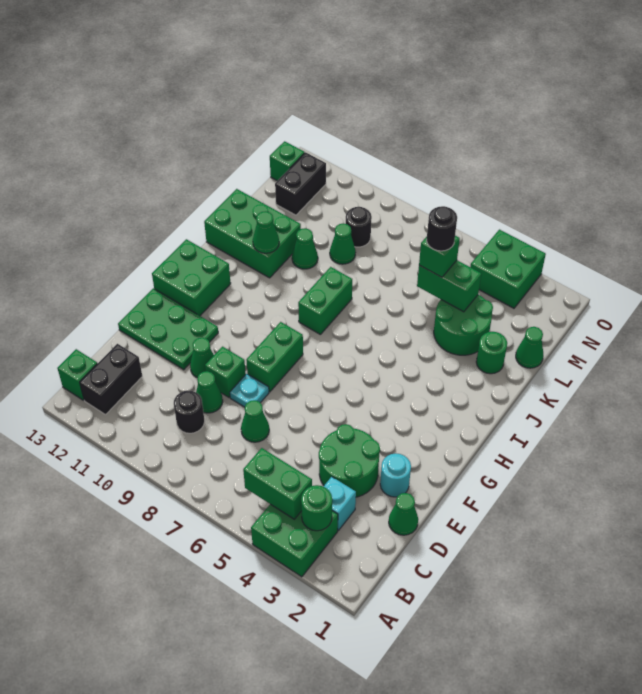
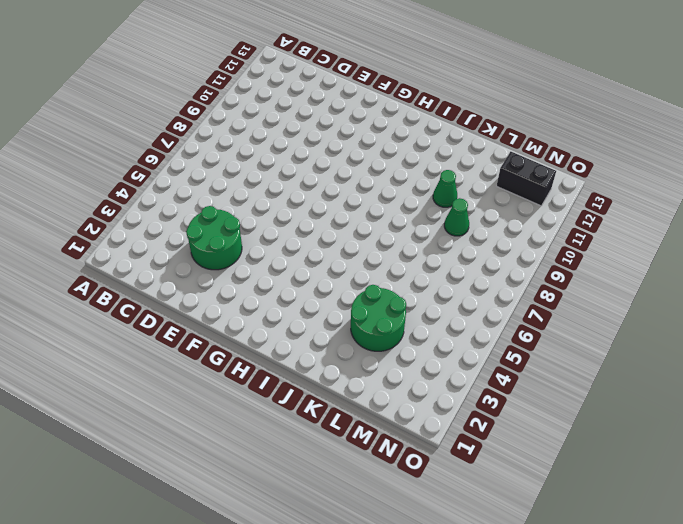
none -> green 2x2 brick [251,504,338,577]
none -> black 1x2 brick [80,344,142,415]
none -> green 1x1 brick [57,349,97,400]
none -> cyan 1x1 brick [323,477,356,530]

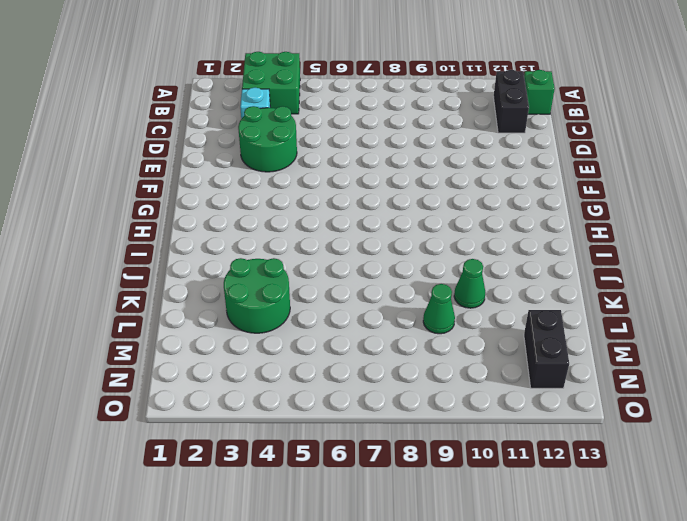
none -> black 1x1 round brick [174,391,205,433]
none -> green 1x1 cone [389,493,418,535]
none -> green 1x1 cone [241,400,269,442]
none -> green 1x1 cone [196,371,223,413]

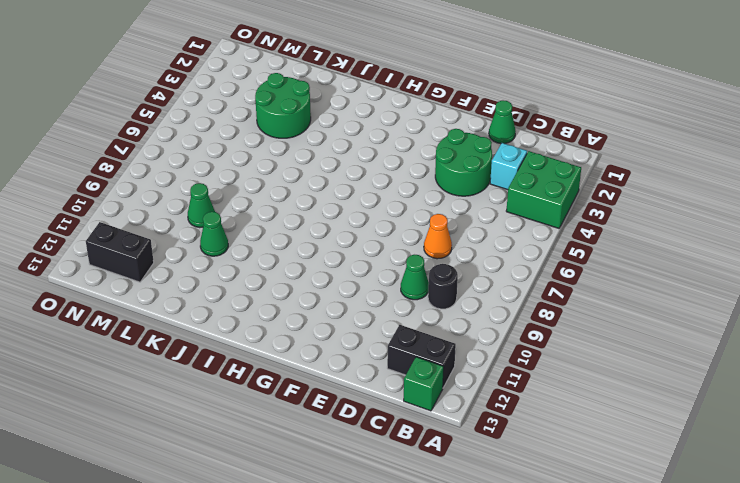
orange 1x1 cone [424,214,452,259] -> green 1x1 cone [241,400,269,442]
none -> cyan 1x1 round brick [380,453,411,497]
none -> cyan 1x1 plate [230,374,269,407]
none -> green 1x1 brick [205,347,246,397]
none -> green 1x1 cone [190,338,214,377]

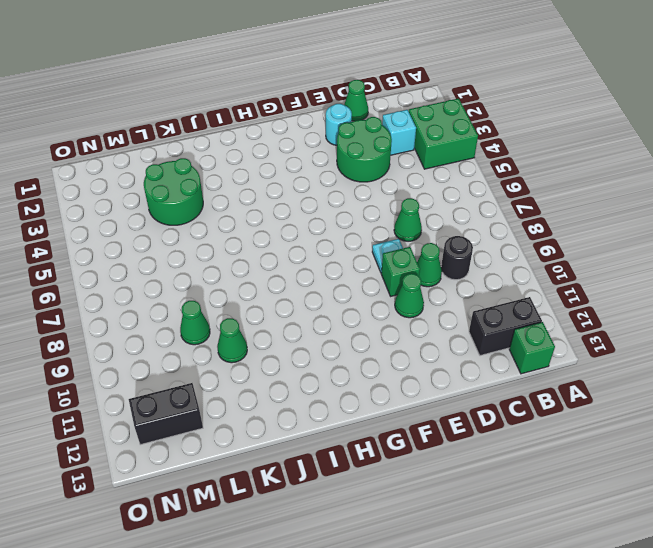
none -> green 2x3 plate [118,288,218,370]
none -> green 1x2 brick [247,322,303,392]
none -> green 2x2 brick [152,239,231,316]
none -> green 1x2 brick [298,267,352,334]

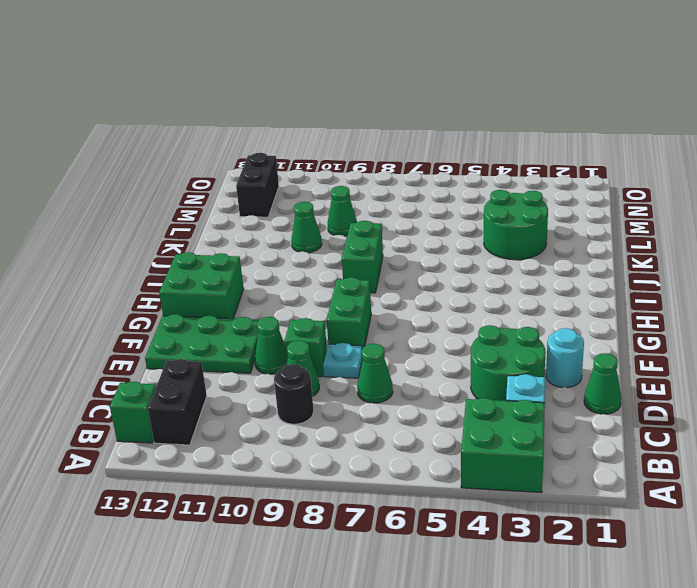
none -> green 2x3 brick [204,189,301,278]
none -> green 1x1 round brick [476,332,507,374]
none -> green 1x1 cone [516,327,543,368]
none -> black 1x1 round brick [346,207,372,247]

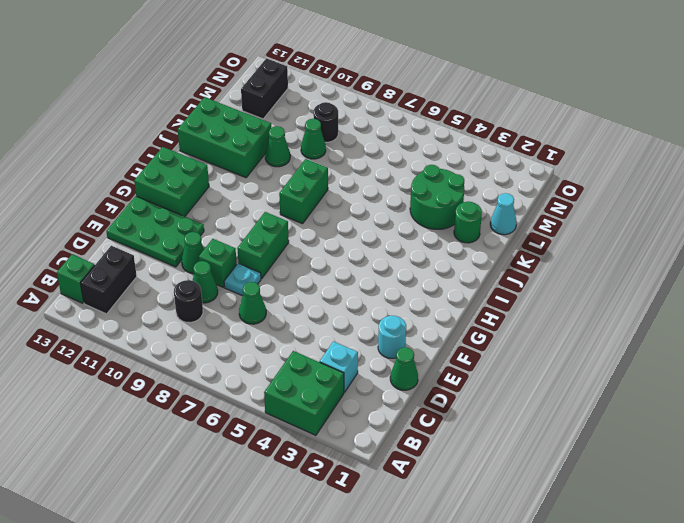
cyan 1x1 cone [490,193,516,235] -> green 1x1 cone [516,327,543,368]
none -> green 2x2 round brick [319,424,380,497]
none -> green 2x2 brick [471,230,546,308]
none -> green 1x1 brick [270,141,305,181]
none -> green 1x1 round brick [301,485,332,531]

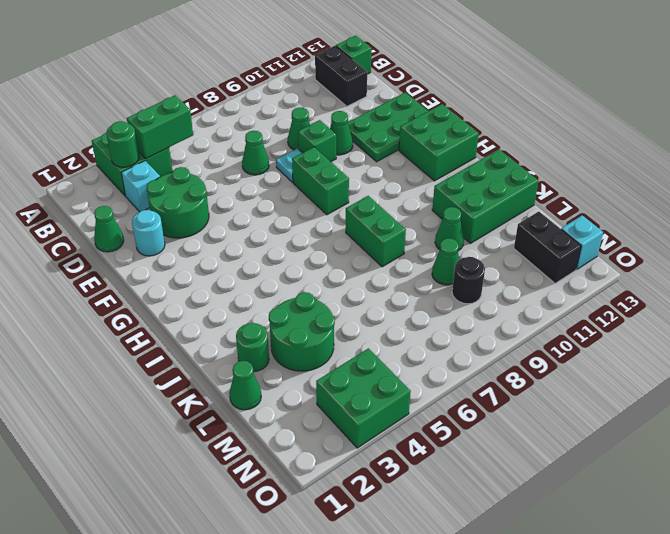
cyan 1x1 brick [561,215,603,269] -> green 1x1 brick [270,141,305,181]
none -> black 1x1 round brick [174,391,205,433]
none -> green 1x1 cone [253,211,279,253]
none -> green 1x2 brick [417,260,481,312]
none -> green 1x1 brick [419,236,460,277]

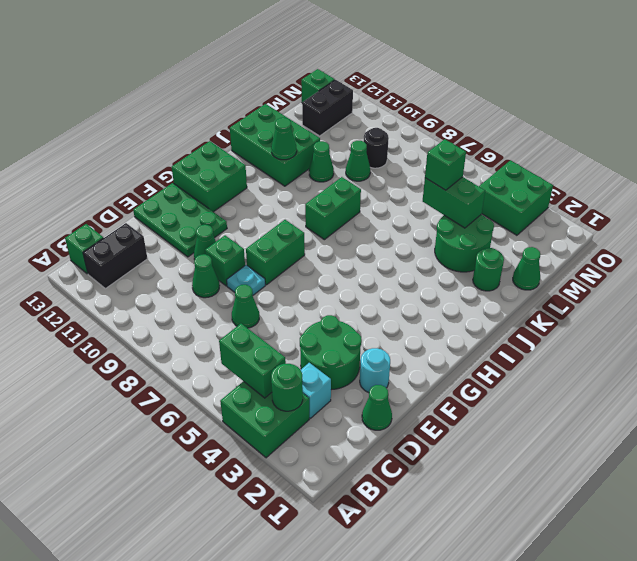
none -> black 1x1 round brick [174,391,205,433]
none -> black 1x1 round brick [427,206,457,251]

